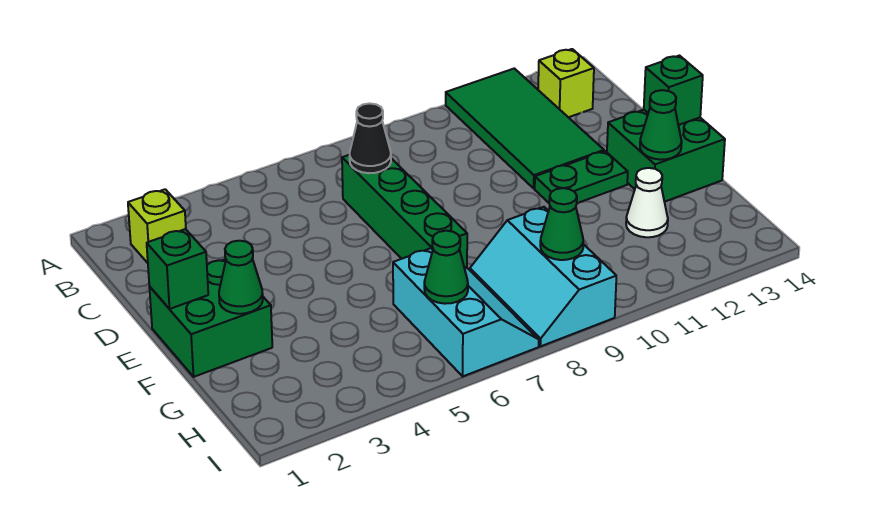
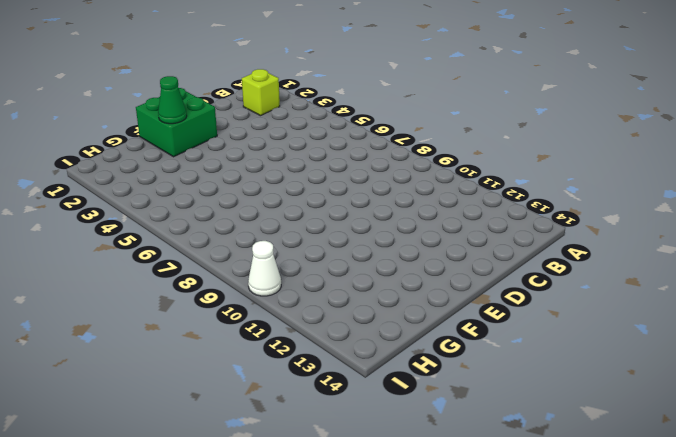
white 1x1 cone [248,241,281,296] -> white 1x1 cone moved to [626,168,668,237]
none -> green 2x4 tile [446,68,604,188]
none -> lime 1x1 brick [538,49,594,117]
none -> green 1x4 brick [342,155,467,268]

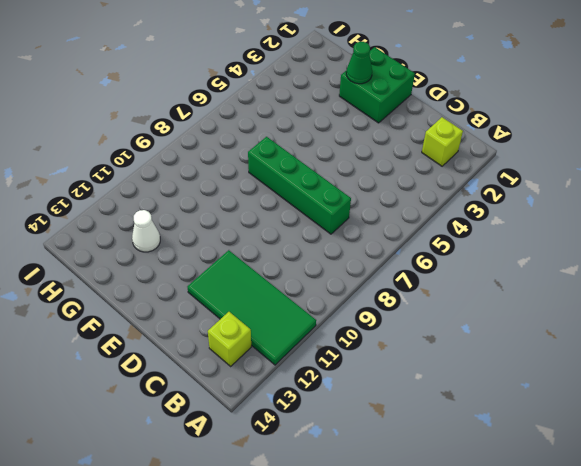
none -> green 1x2 plate [535,151,628,203]
none -> green 2x2 brick [607,110,725,202]
none -> cyan 2x3 slope [393,248,539,376]

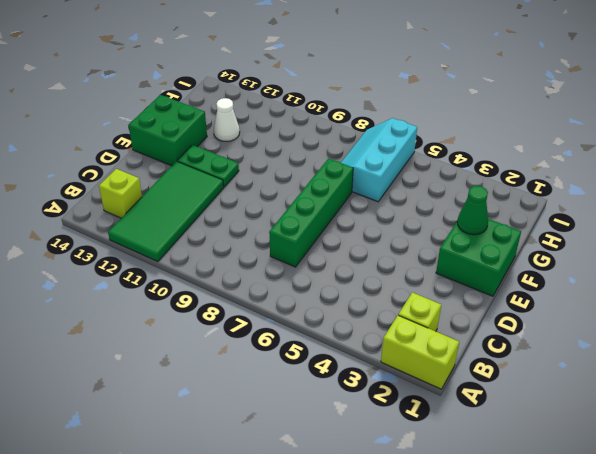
lime 1x2 brick [381,315,459,389] -> none
none -> cyan 2x3 slope [470,207,616,346]
none -> black 1x1 cone [350,103,391,173]
none -> green 1x1 brick [147,229,208,309]

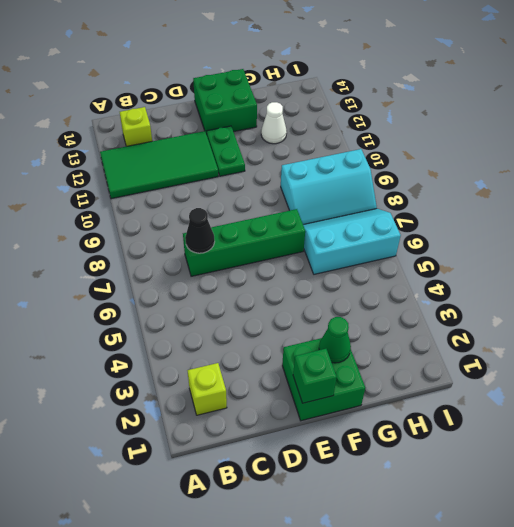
none -> green 1x1 brick [644,56,703,125]
none -> green 1x1 cone [640,90,682,160]
none -> green 1x1 cone [424,231,468,304]

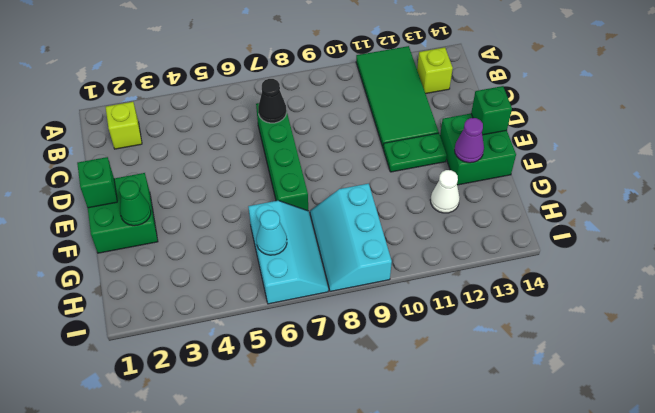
purple 1x1 cone [455,118,484,163] -> green 1x1 cone [640,90,682,160]
cyan 1x1 cone [256,210,287,255] -> green 1x1 cone [424,231,468,304]
none -> green 1x1 cone [540,188,583,260]

